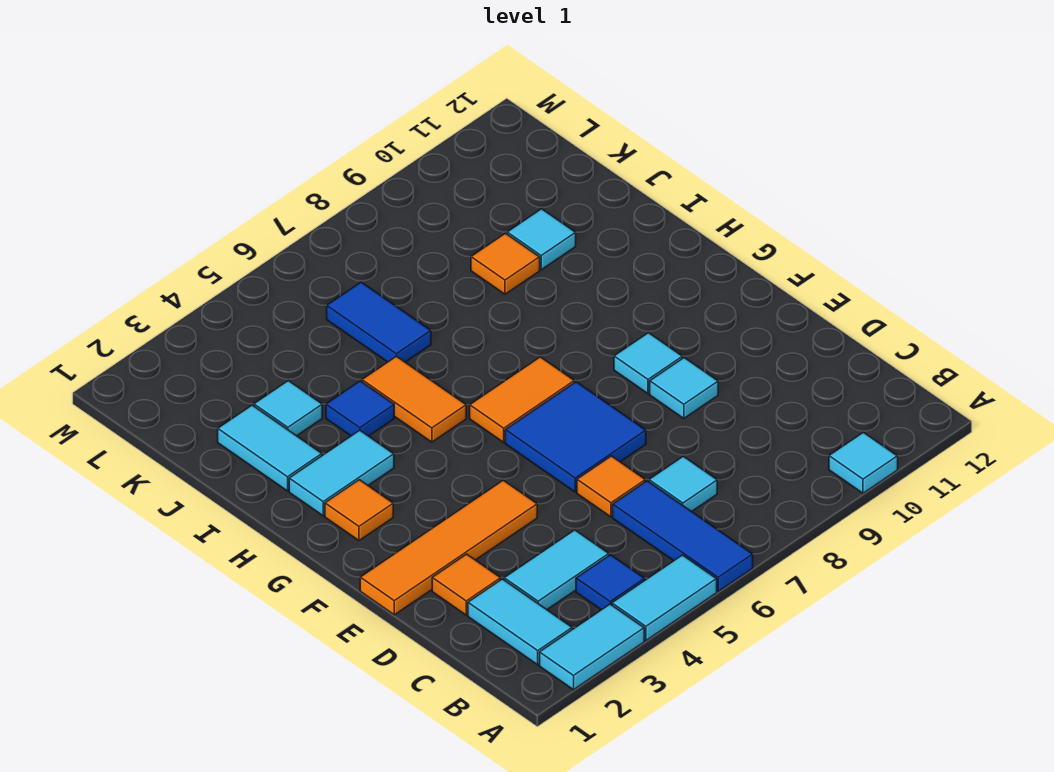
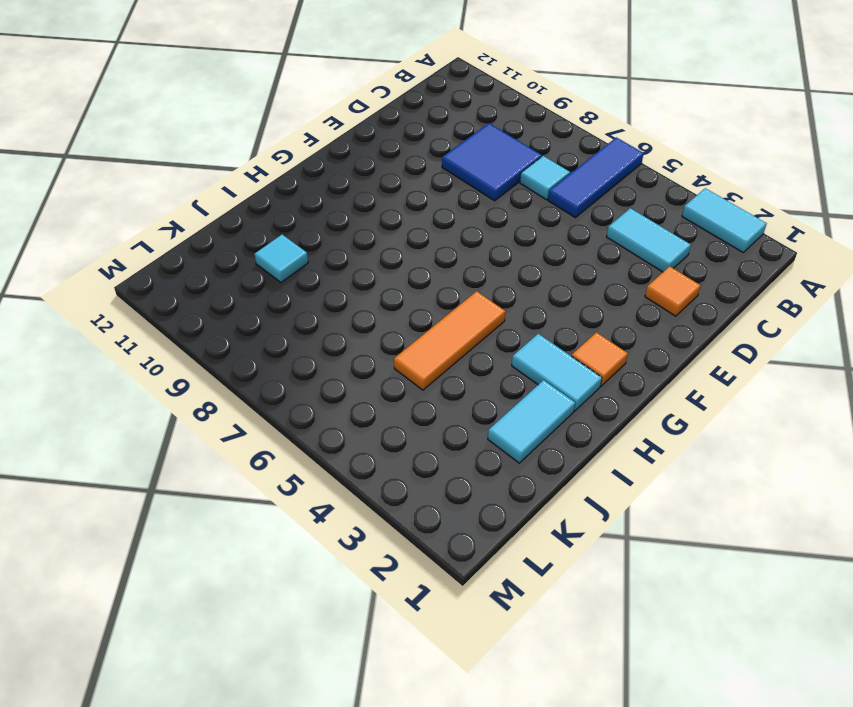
blue 2x2 tile [442,123,542,201] -> blue 2x2 tile moved to [505,382,646,492]
orange 1x3 tile [394,291,505,390] -> orange 1x2 tile [362,356,466,442]
none -> cyan 1x2 tile [612,555,717,641]
none -> cyan 1x1 tile [829,432,898,493]
none -> cyan 1x2 tile [468,579,572,665]

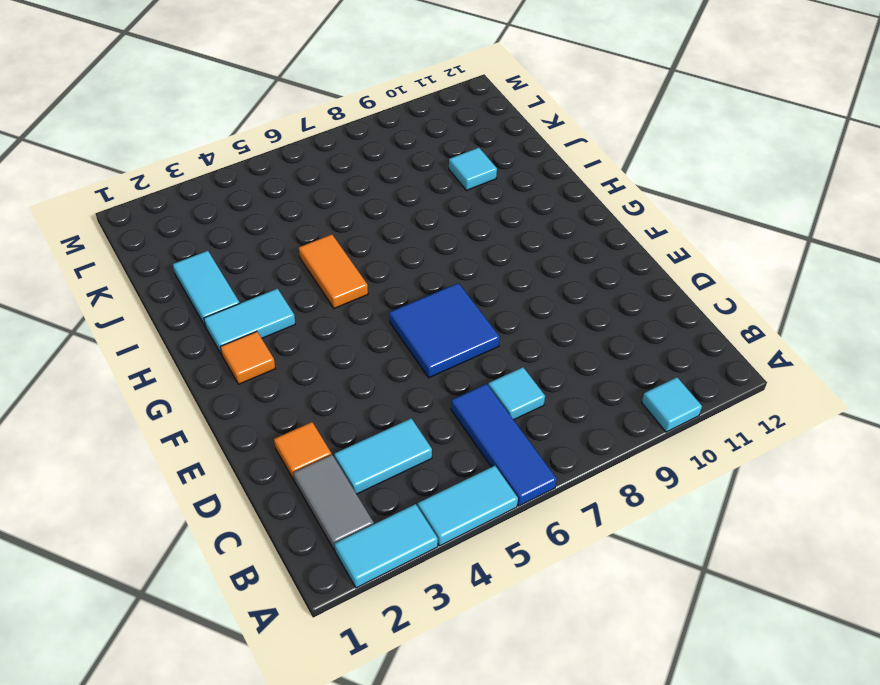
grey 1x2 tile [293,455,374,550] -> cyan 1x2 tile [468,579,572,665]
none -> blue 1x1 tile [576,555,645,610]
none -> orange 1x1 tile [577,456,645,517]
none -> orange 1x4 tile [360,480,537,615]

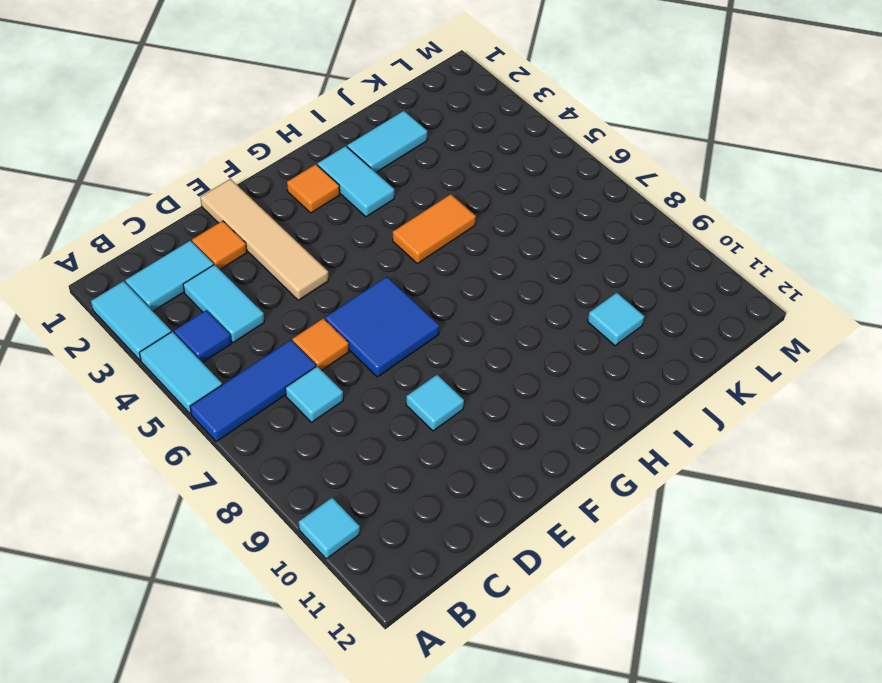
tan 1x4 tile [200,179,328,300] -> orange 1x4 tile [360,480,537,615]
none -> cyan 1x1 tile [614,333,683,394]
none -> orange 1x2 tile [470,357,574,442]
none -> blue 1x1 tile [326,381,394,436]

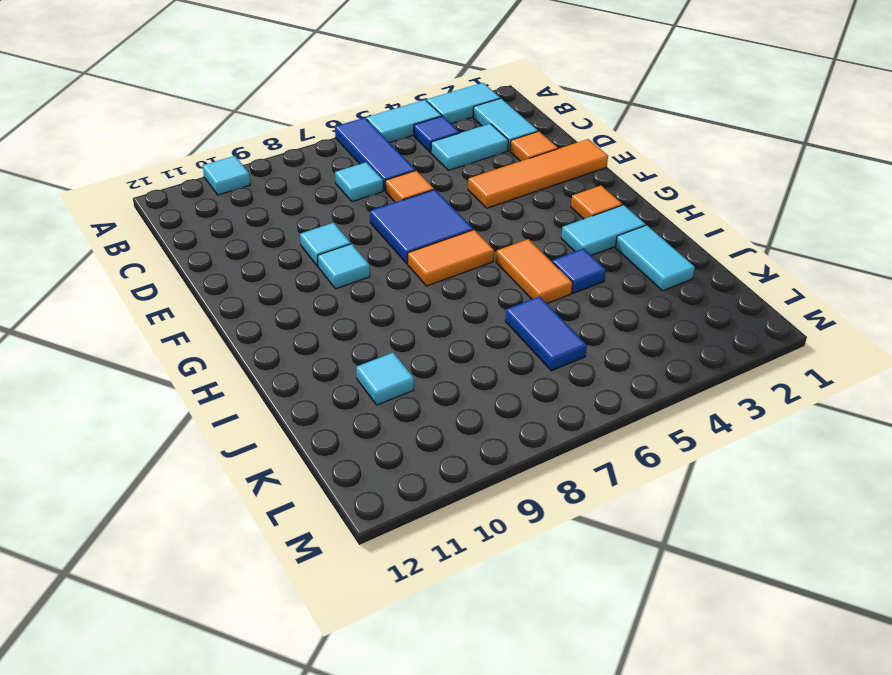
none -> cyan 1x1 tile [254,381,322,436]
none -> orange 1x1 tile [471,233,540,294]

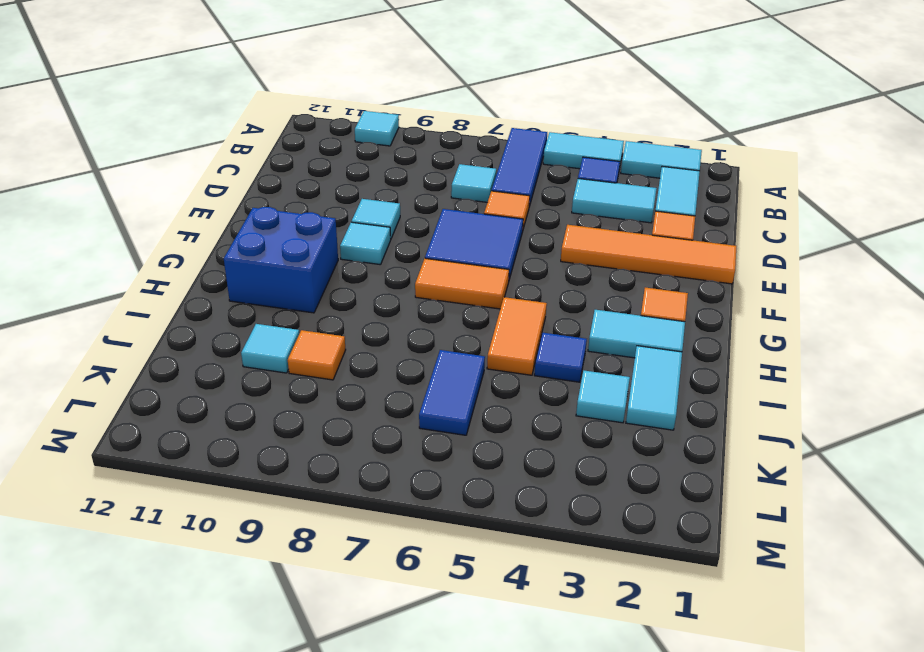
blue 2x2 brick [224,207,338,313] -> none

